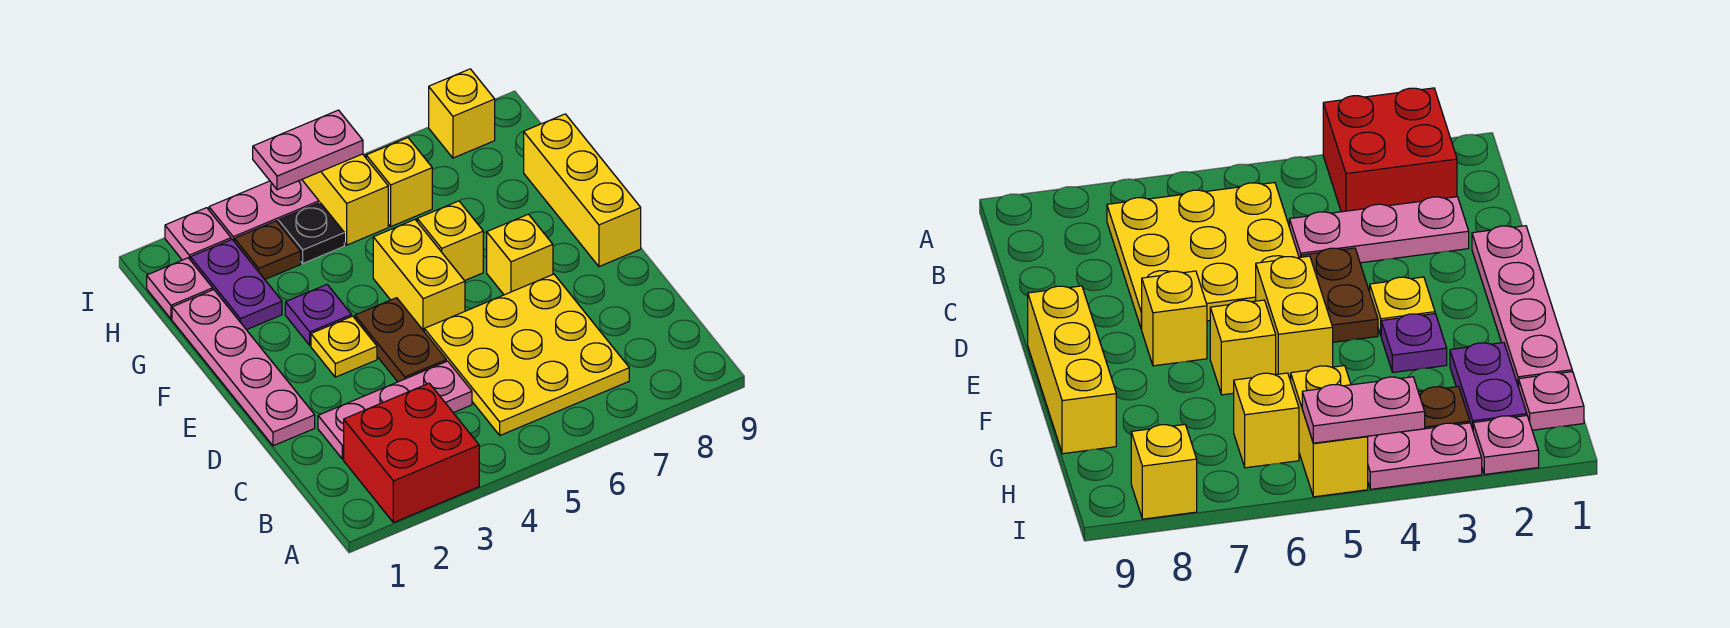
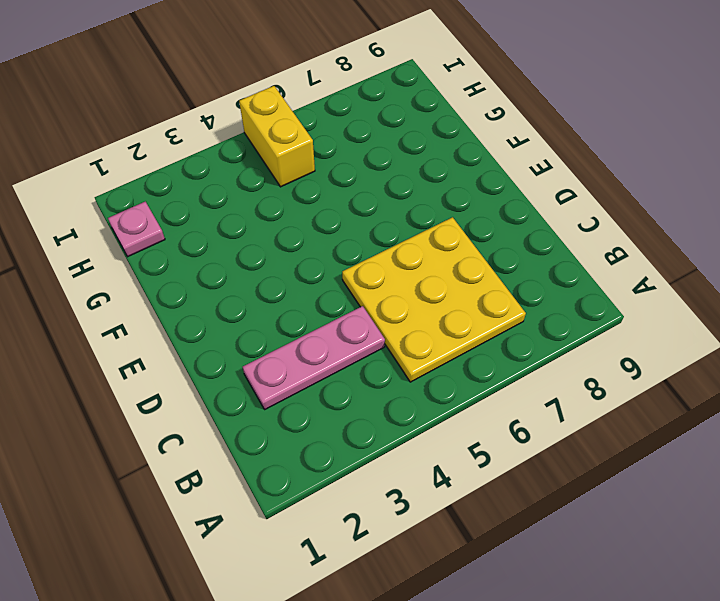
none -> red 2x2 brick [344,383,479,523]
none -> pink 1x4 plate [172,290,315,446]
none -> brown 1x2 plate [355,298,447,382]

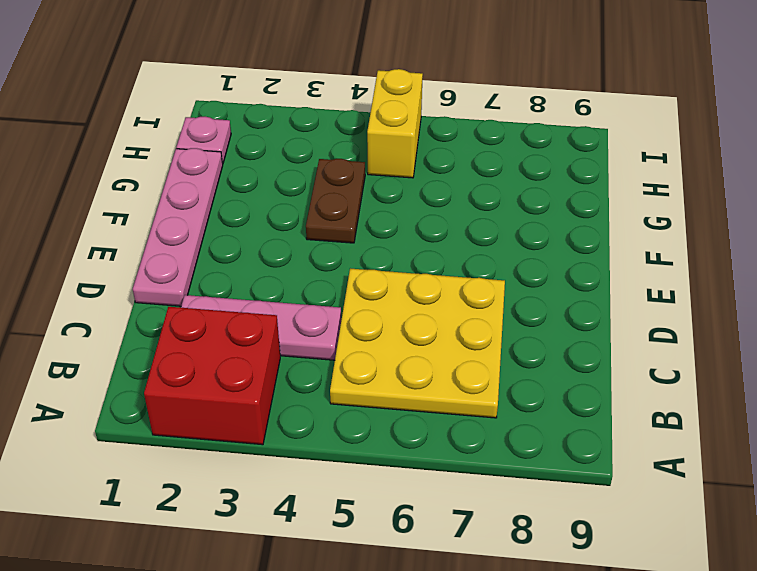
brown 1x2 plate [306,159,365,243] -> brown 1x2 plate moved to [355,298,447,382]
none -> yellow 1x1 plate [311,316,377,377]
none -> yellow 1x2 brick [373,220,465,331]
none -> yellow 1x1 brick [487,214,553,295]

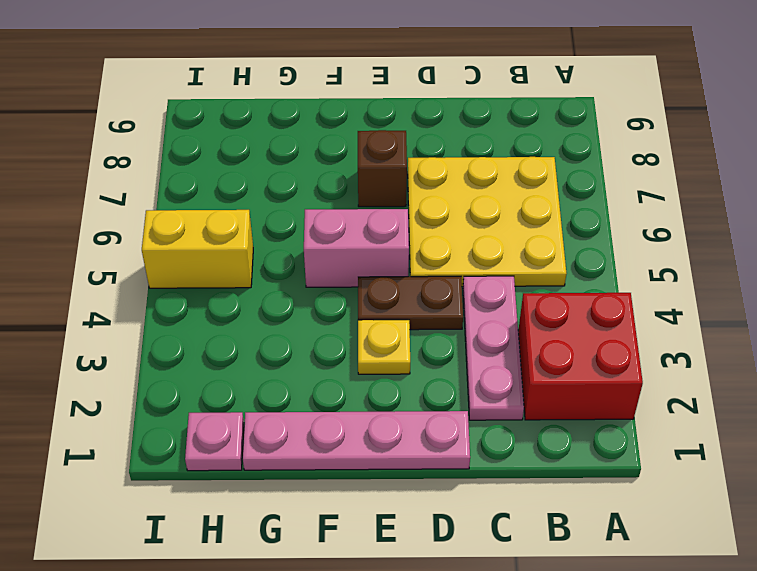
pink 1x2 brick [304,209,409,287] -> yellow 1x2 brick [373,220,465,331]
brown 1x1 brick [358,130,407,207] -> yellow 1x1 brick [487,214,553,295]
none -> yellow 1x3 brick [524,114,641,267]
none -> purple 1x1 plate [285,285,352,345]
none -> yellow 1x1 brick [417,201,483,281]

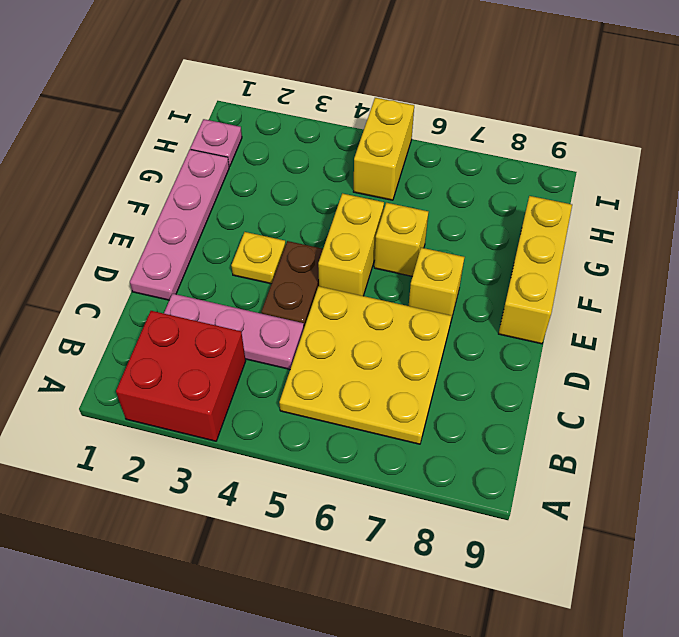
none -> purple 1x1 plate [285,285,352,345]
none -> purple 1x2 plate [190,240,282,330]
none -> brown 1x1 plate [234,221,301,279]

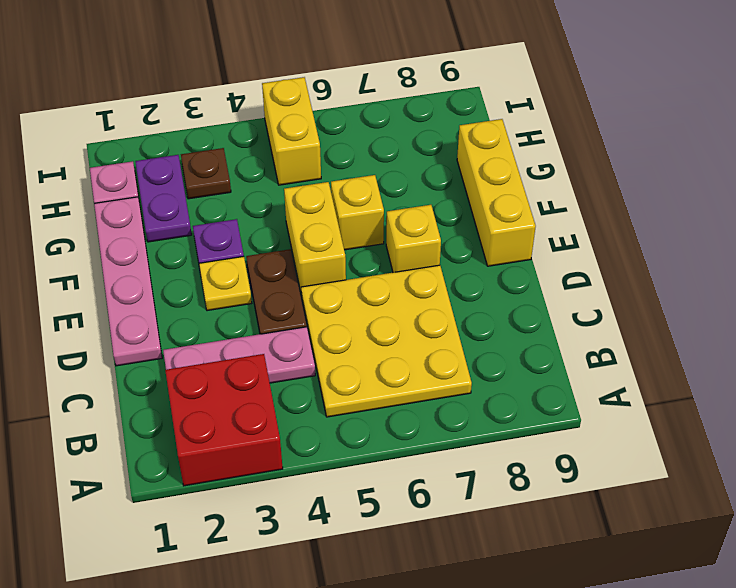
none -> black 1x1 plate [278,203,344,263]
none -> yellow 1x1 brick [366,138,432,227]
none -> pink 1x1 plate [165,208,231,260]

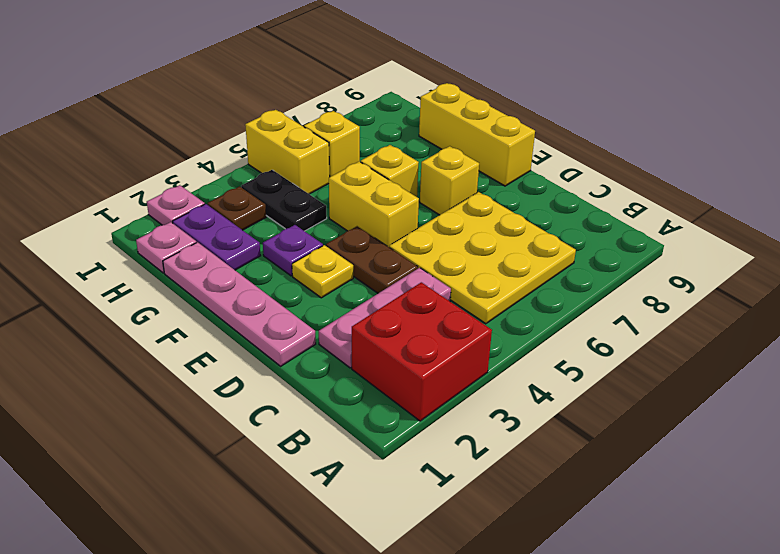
black 1x2 plate [241,170,327,231] -> black 1x1 plate [278,203,344,263]
none -> pink 1x2 plate [209,180,319,241]
none -> yellow 1x1 brick [429,69,495,158]
none -> pink 1x2 plate [253,110,363,190]

